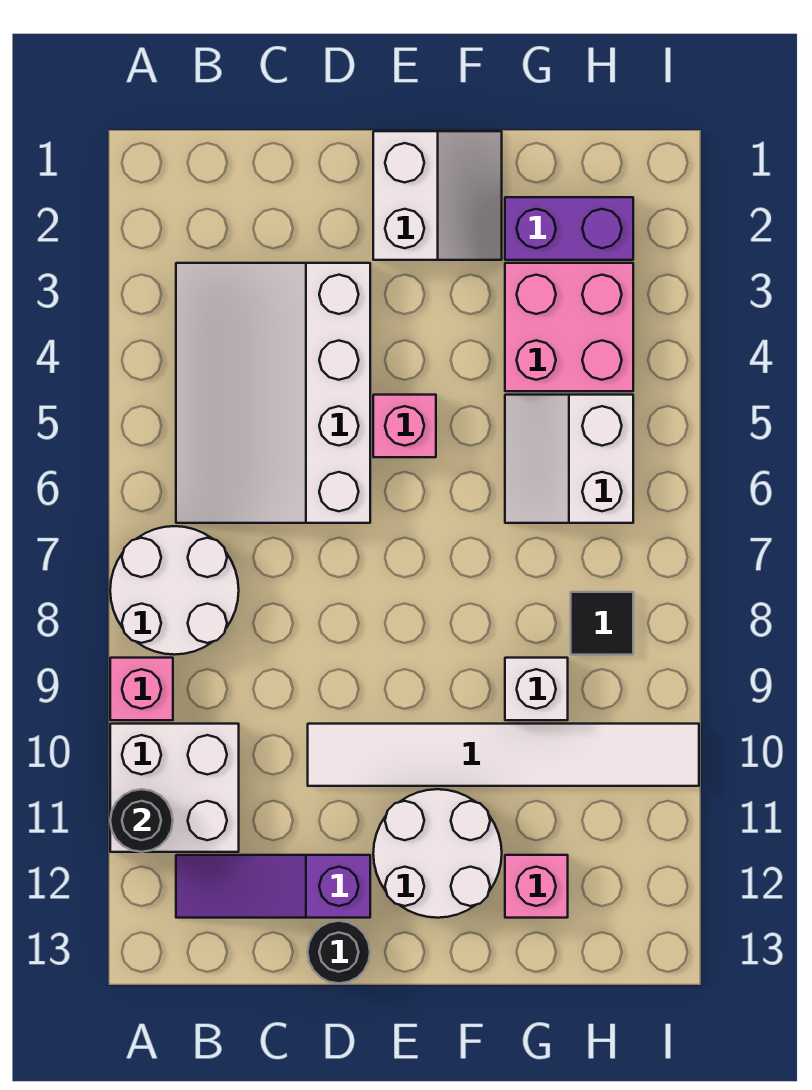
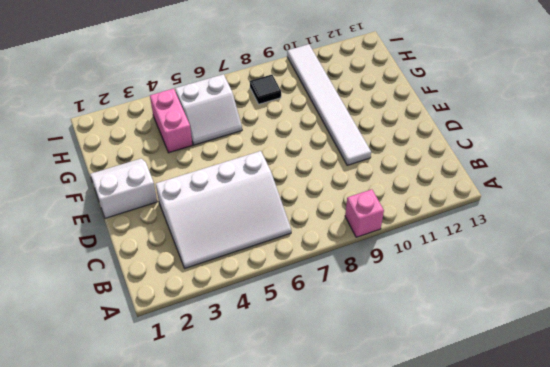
pink 1x2 brick [150,89,192,153] -> pink 2x2 brick [505,263,633,391]
none -> white 2x2 round brick [110,526,239,655]
none -> white 2x2 brick [110,724,239,852]
none -> purple 1x3 slope [176,855,370,918]

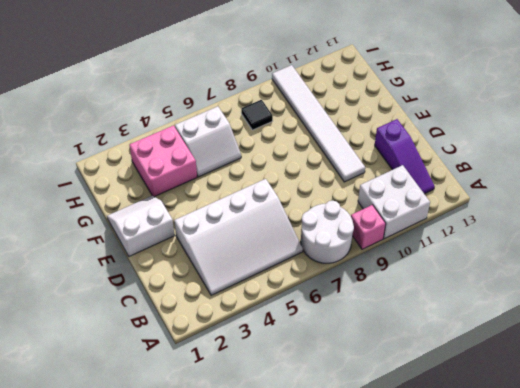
none -> black 1x1 round brick [308,921,370,983]
none -> pink 1x1 brick [373,395,436,457]
none -> white 2x2 round brick [373,789,502,918]

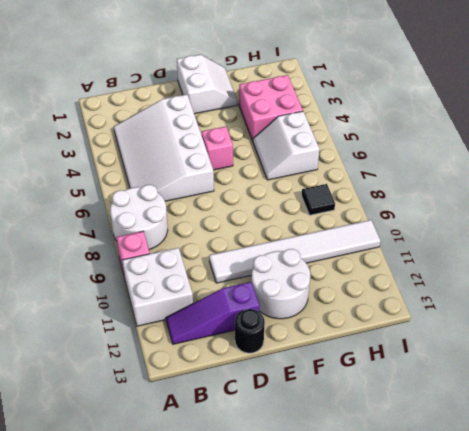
none -> purple 1x2 brick [505,197,633,260]
none -> white 1x1 brick [505,658,568,720]
none -> pink 1x1 brick [505,855,568,918]

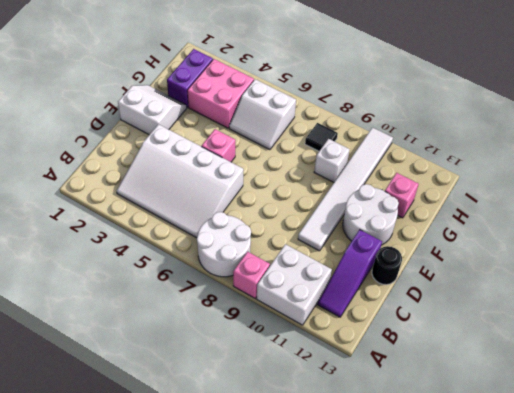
none -> black 1x1 round brick [110,789,173,852]

